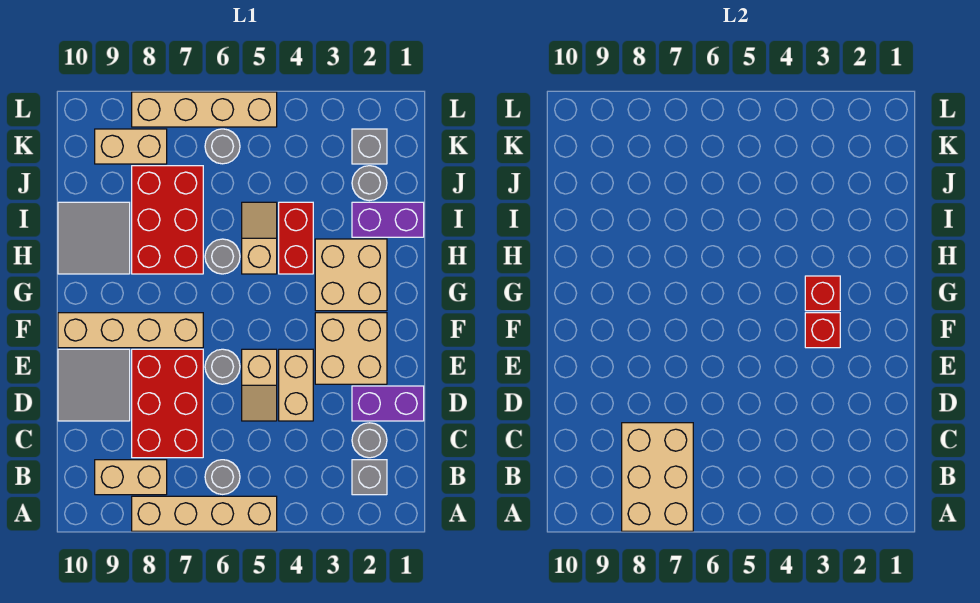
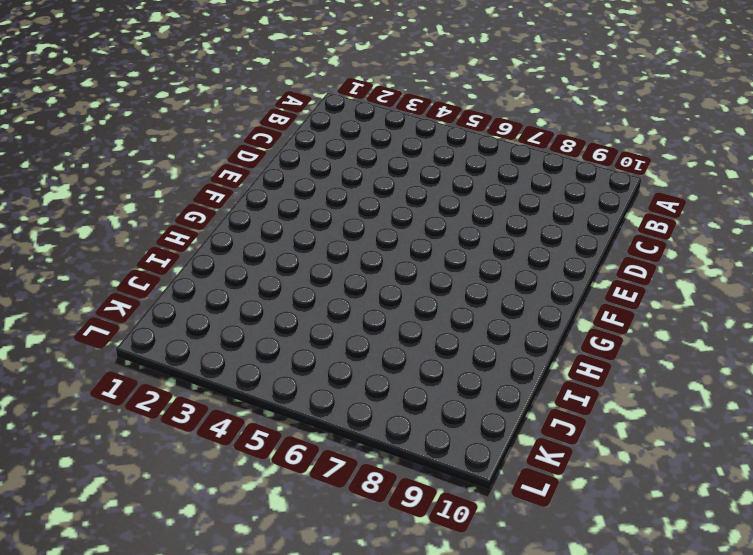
none -> tan 1x4 brick [132,496,277,531]
none -> grey 1x1 brick [352,460,387,495]
none -> grey 1x1 round brick [205,460,240,494]

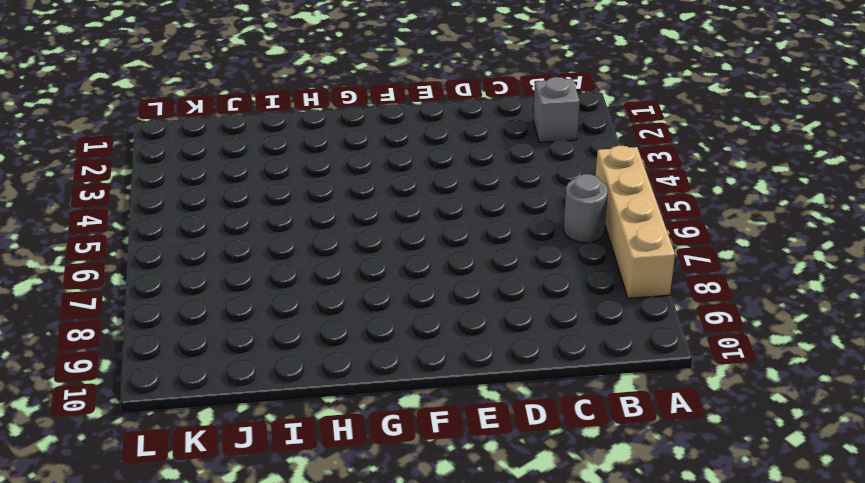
none -> tan 1x2 brick [95,460,167,495]
none -> grey 1x1 round brick [352,423,387,458]
none -> red 2x3 brick [132,349,203,458]

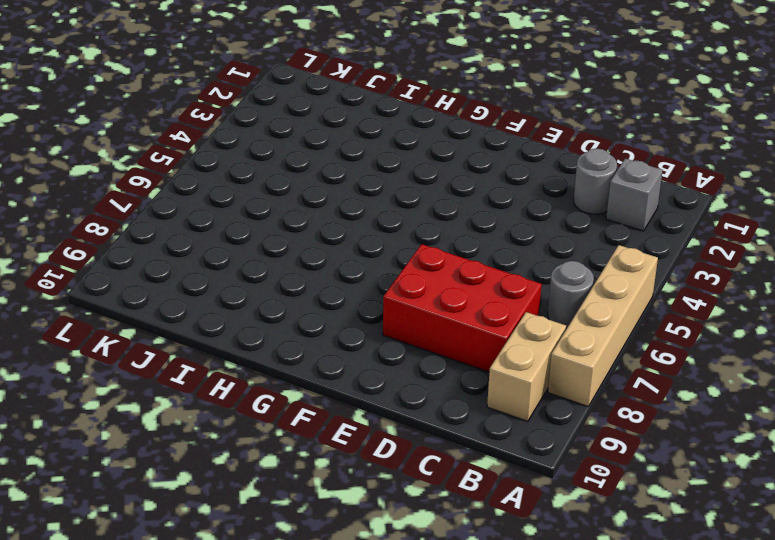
none -> purple 1x2 brick [352,386,424,421]
none -> tan 1x2 brick [279,349,313,421]
none -> tan 1x2 slope [242,349,277,421]

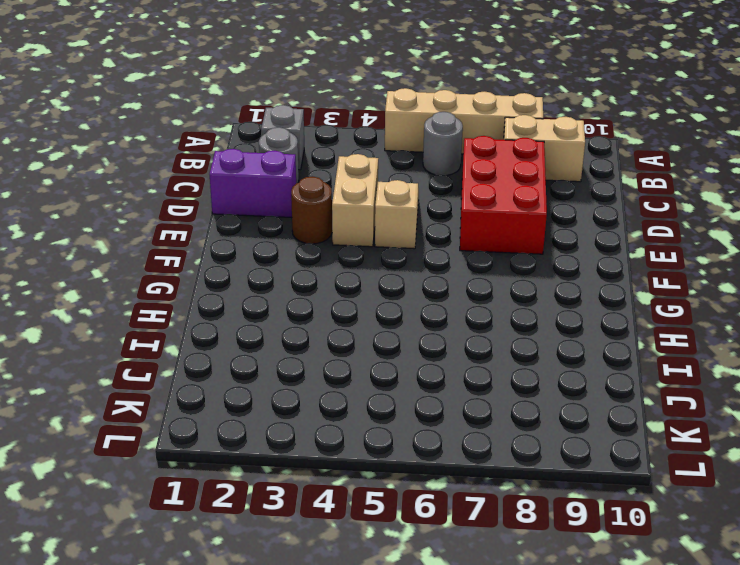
brown 1x1 round brick [291,176,332,244] -> tan 2x2 brick [315,313,387,384]
none -> grey 2x2 tile [58,349,130,421]
none -> grey 1x1 round brick [205,349,240,384]
none -> tan 1x4 brick [58,313,203,348]

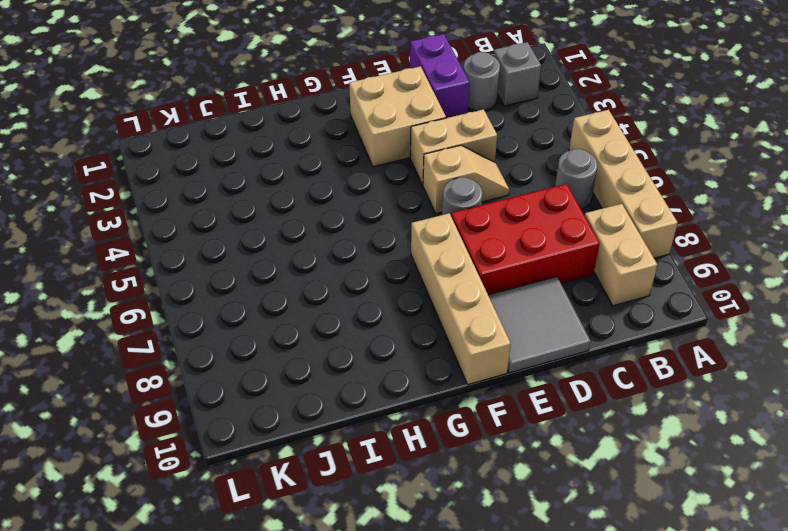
none -> tan 2x2 brick [315,239,387,311]
none -> red 1x2 brick [279,202,313,274]
none -> tan 1x2 slope [242,202,277,274]

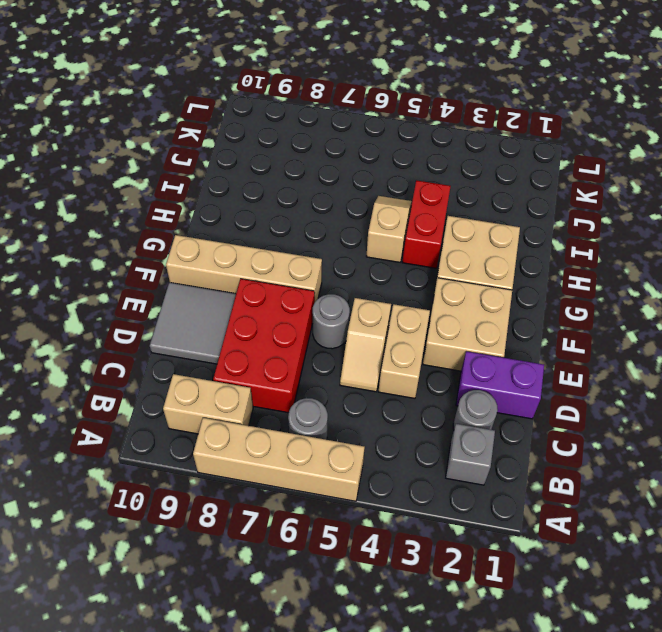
none -> grey 1x1 round brick [205,239,240,274]
none -> red 2x3 brick [132,166,203,274]
none -> grey 2x2 tile [58,202,130,274]

